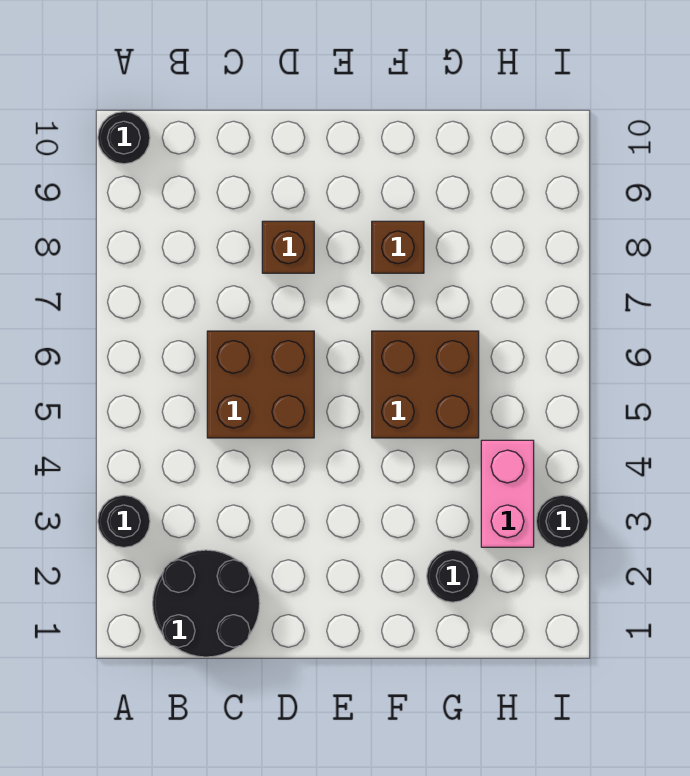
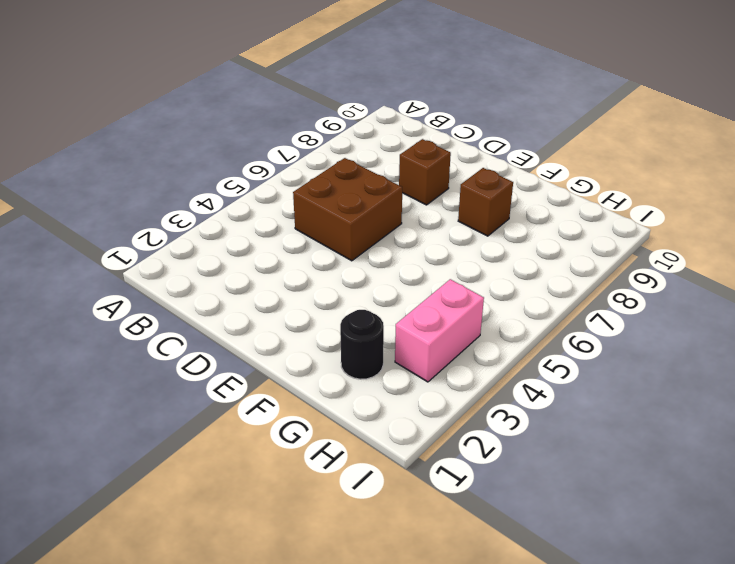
none -> black 1x1 round brick [98,495,150,547]
none -> black 1x1 round brick [98,112,150,164]

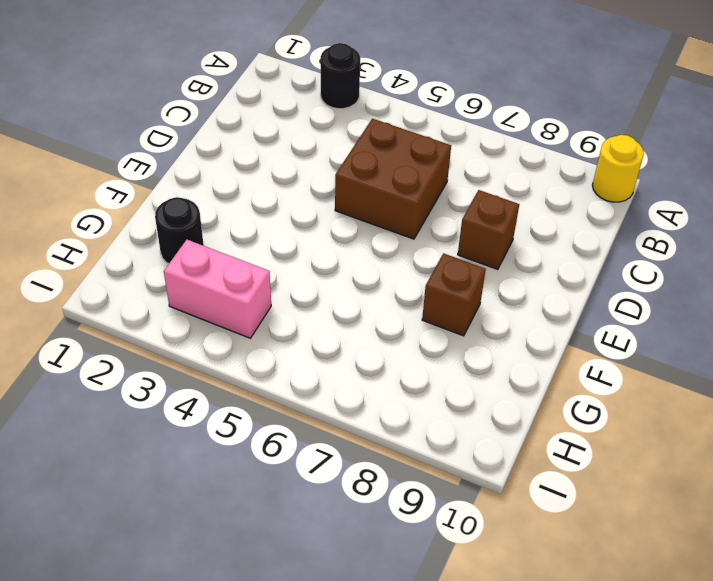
yellow 1x1 round brick [593,135,644,202] -> black 1x1 round brick [98,112,150,164]
none -> black 2x2 round brick [153,550,260,657]
none -> brown 2x2 brick [372,331,479,438]

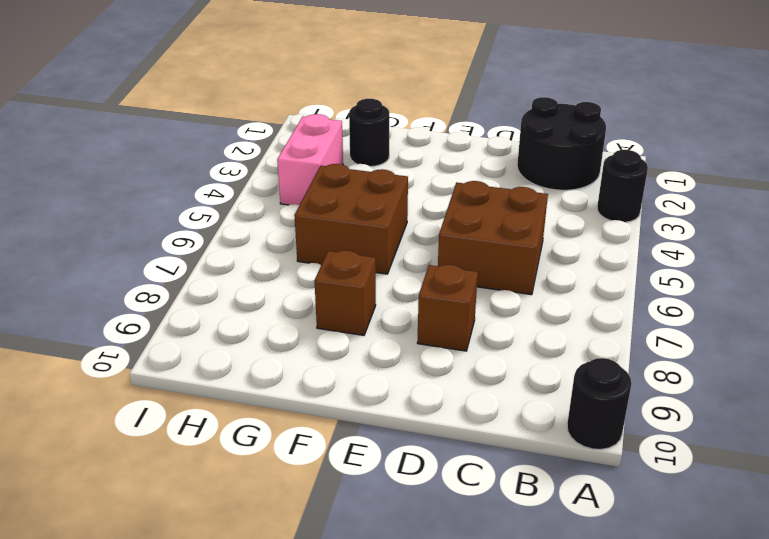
none -> black 1x1 round brick [536,495,588,547]

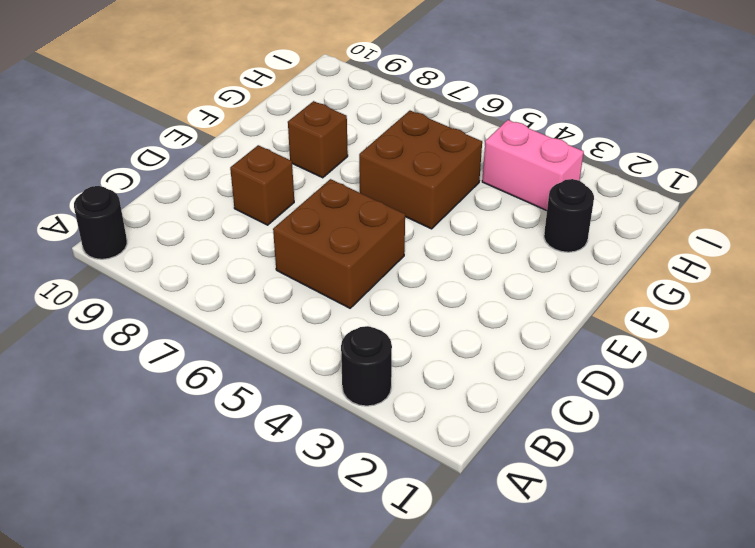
none -> black 2x2 round brick [153,550,260,657]
none -> black 1x1 round brick [536,495,588,547]

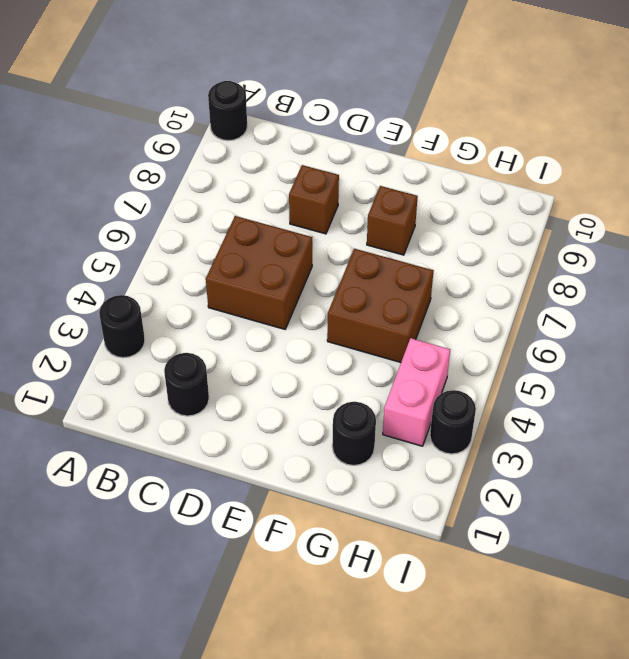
black 1x1 round brick [164,353,209,416] -> black 2x2 round brick [153,550,260,657]

